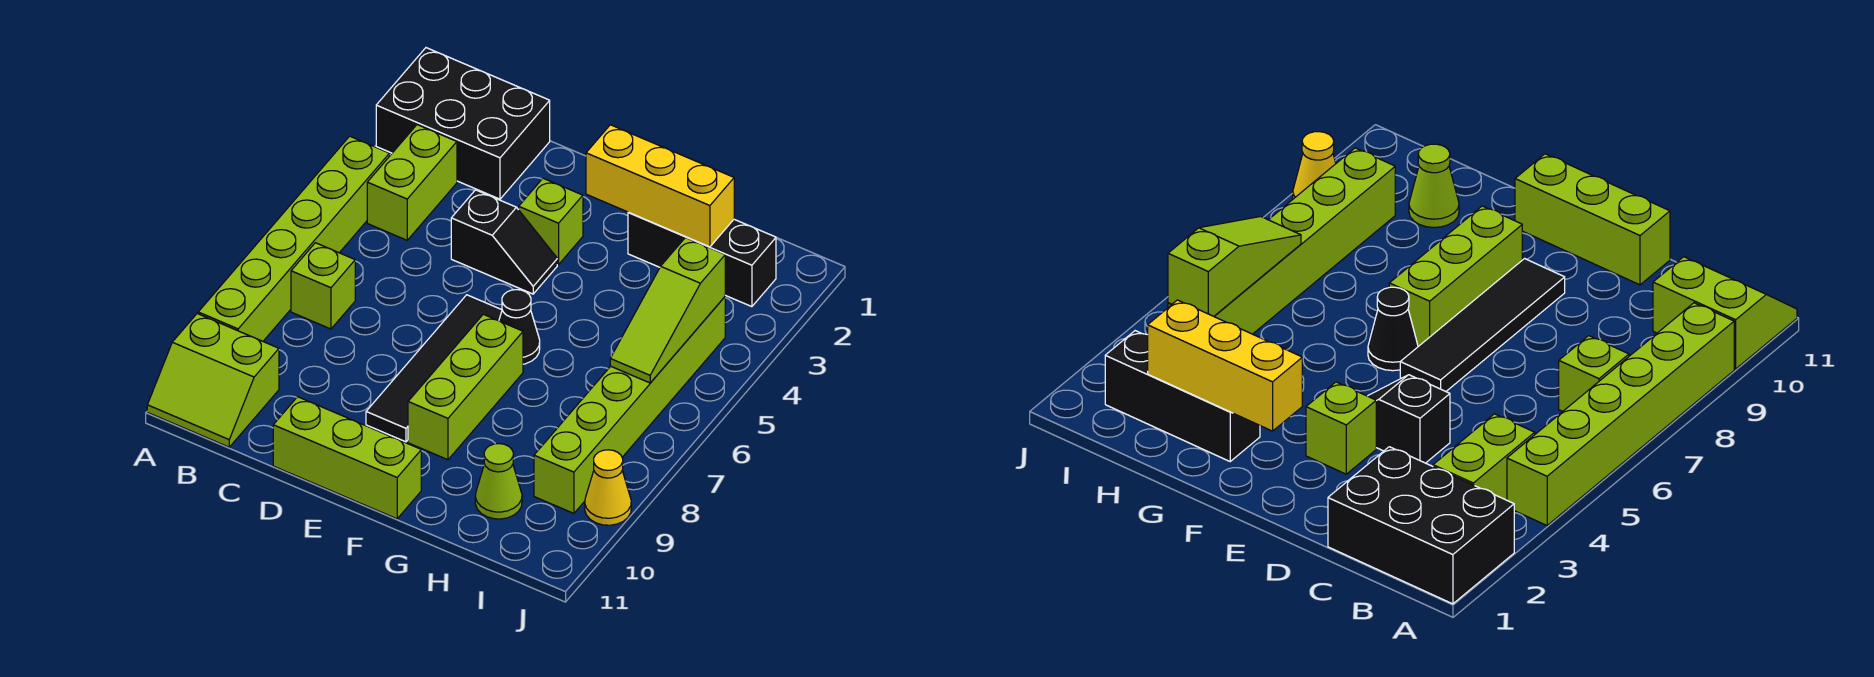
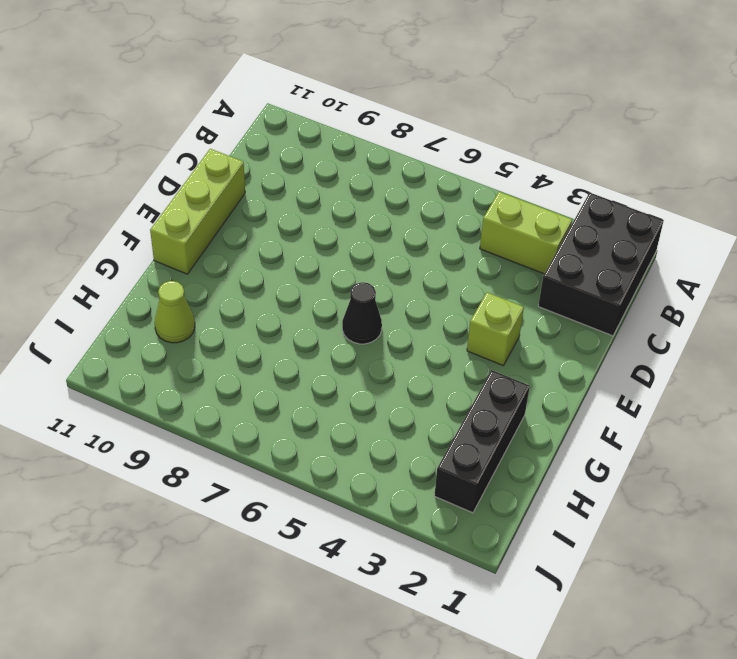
none -> lime 1x6 brick [198,136,390,341]
none -> lime 2x2 slope [147,314,279,447]
none -> lime 1x1 brick [291,243,355,329]

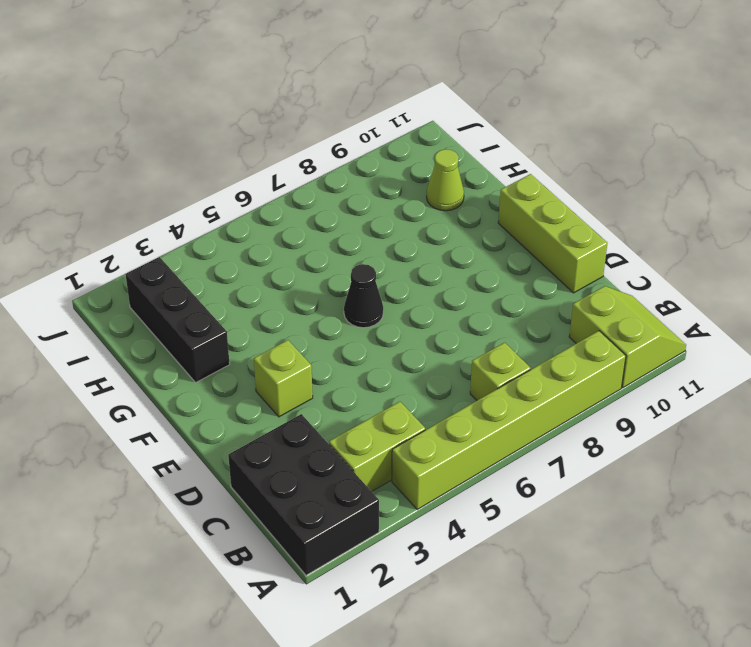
none -> black 1x2 slope [451,190,557,294]
none -> black 1x4 tile [366,295,502,442]
none -> lime 1x3 brick [408,314,523,460]

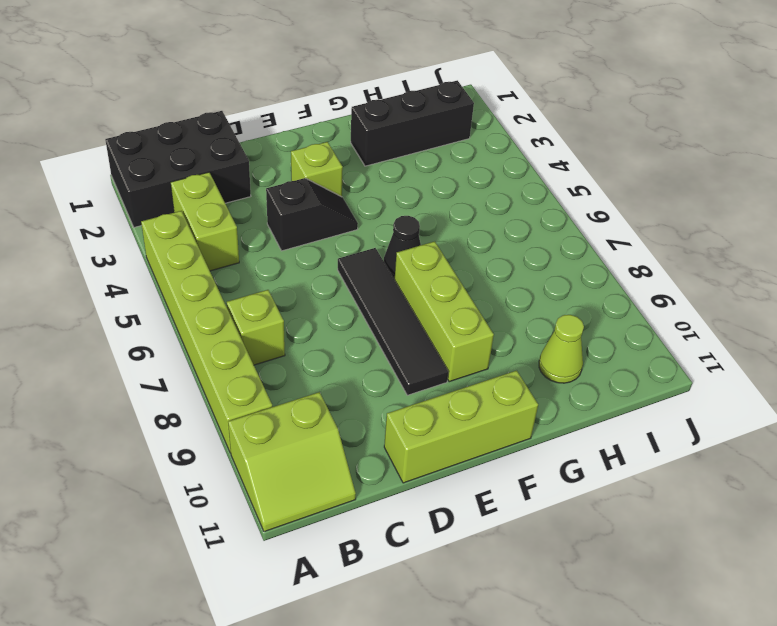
none -> lime 1x6 brick [534,297,725,513]
none -> yellow 1x1 cone [585,450,631,525]
none -> yellow 1x3 brick [586,125,734,247]

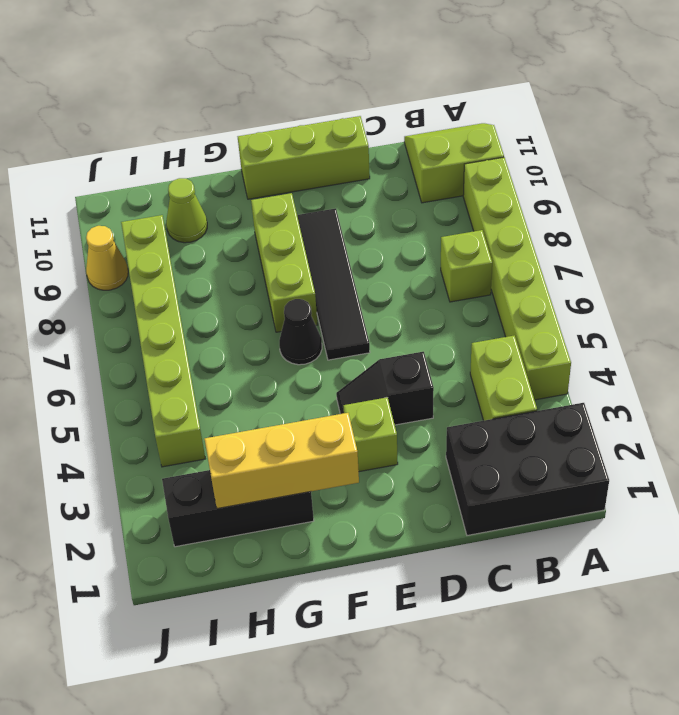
none -> lime 1x3 slope [610,238,725,383]

